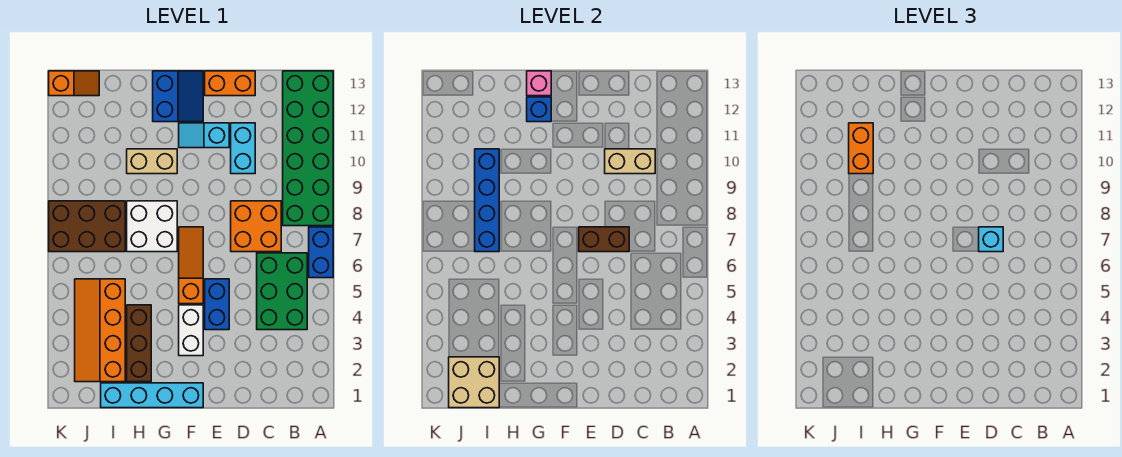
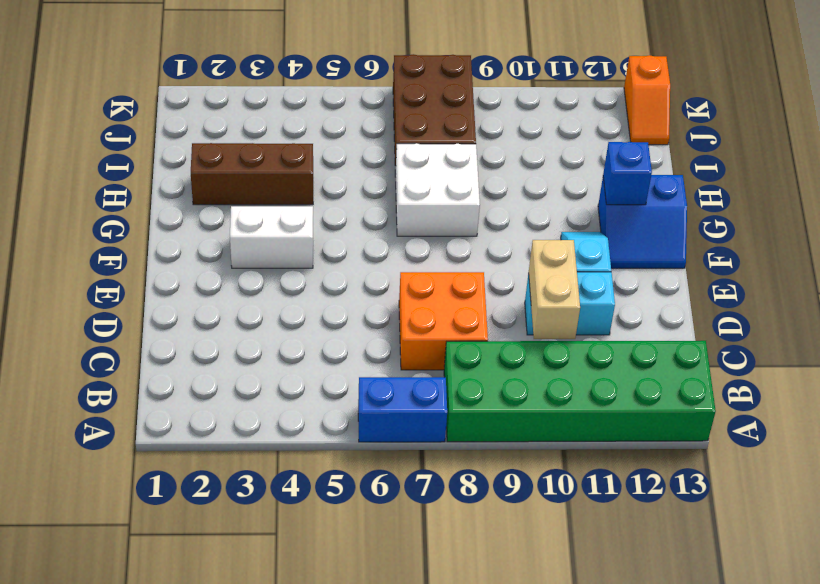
none -> green 2x3 brick [257,253,307,330]
none -> orange 1x2 brick [205,71,255,96]
none -> blue 1x2 brick [205,279,229,330]

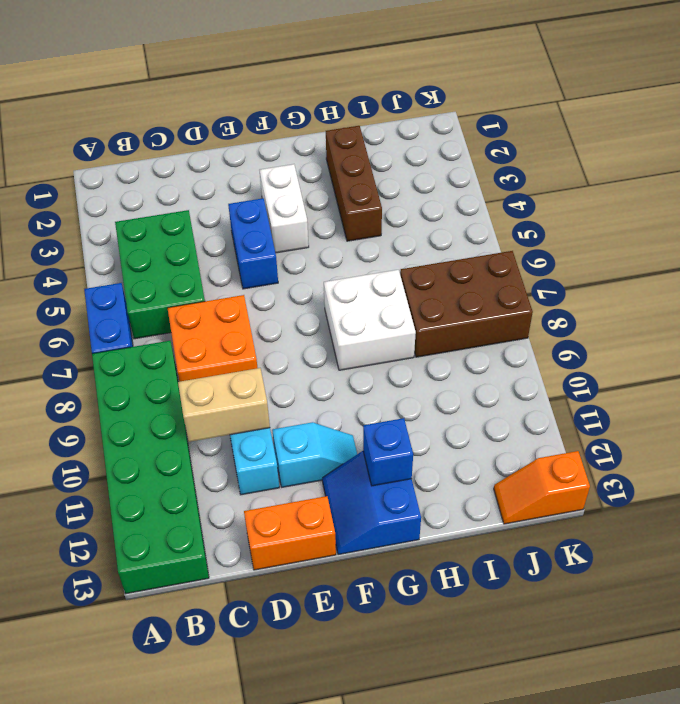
none -> cyan 1x4 brick [101,383,203,408]
none -> orange 1x3 slope [179,227,203,304]
none -> tan 1x2 brick [127,149,177,174]

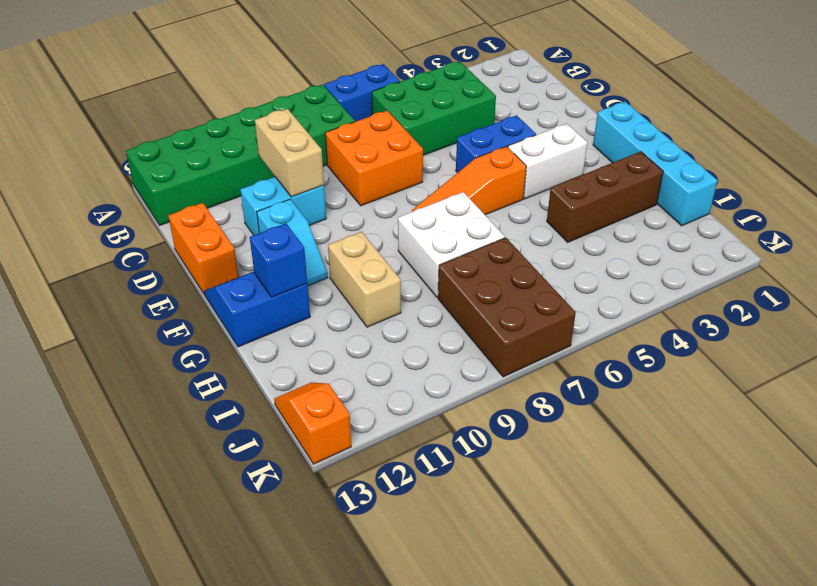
none -> orange 2x4 slope [75,279,125,382]
none -> brown 1x2 brick [579,227,629,252]
none -> pink 1x1 brick [527,71,551,96]

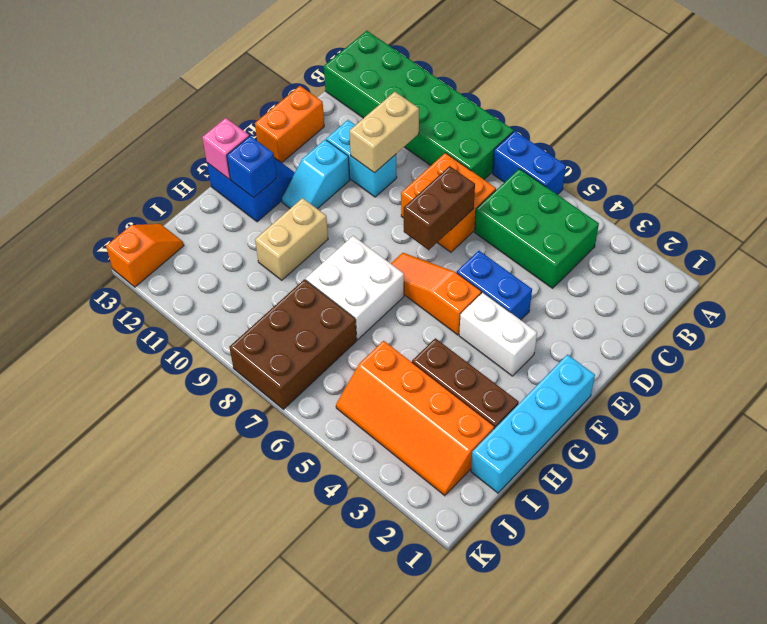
none -> tan 2x2 brick [449,357,499,408]
none -> blue 1x4 brick [475,149,499,252]
none -> cyan 1x1 brick [979,227,1003,252]

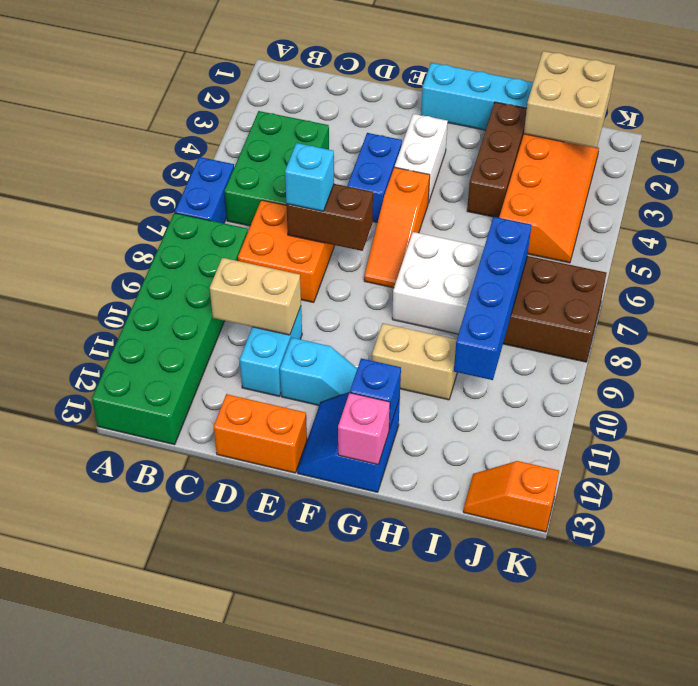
none -> orange 1x2 brick [849,123,873,174]

